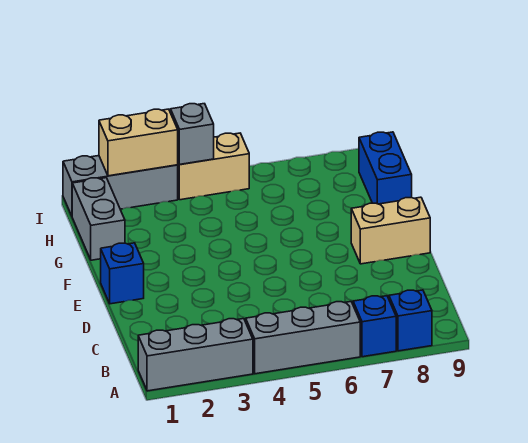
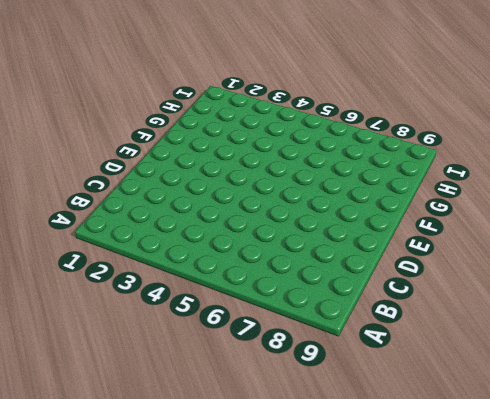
none -> grey 1x3 brick [138,319,253,391]
none -> grey 1x3 brick [246,302,360,374]
none -> blue 1x1 brick [353,296,396,357]

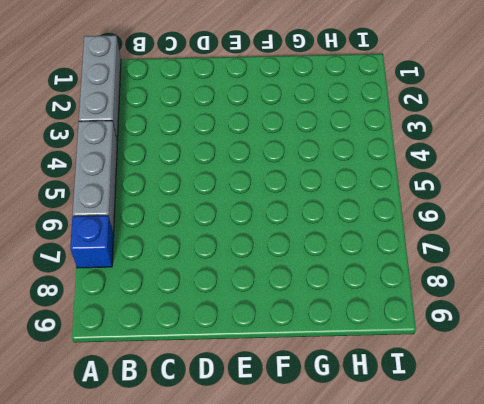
none -> blue 1x1 brick [389,290,432,351]
none -> blue 1x1 brick [101,243,144,304]
none -> tan 1x2 brick [351,197,430,264]

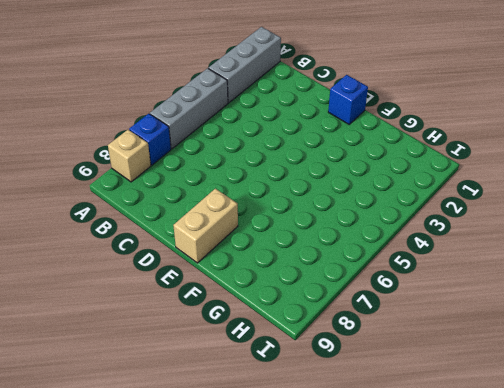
tan 1x1 brick [108,130,151,182] -> blue 1x1 brick [389,290,432,351]
none -> grey 1x2 brick [72,178,125,260]
none -> blue 1x2 brick [359,132,412,204]
none -> grey 1x3 brick [63,156,178,216]

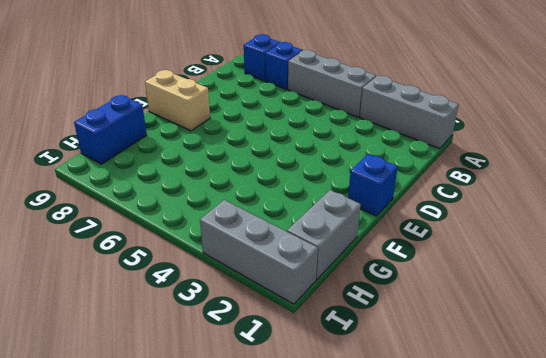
none -> tan 1x2 brick [178,133,249,200]
none -> tan 1x2 brick [99,109,178,176]
none -> grey 1x1 brick [171,104,214,165]

